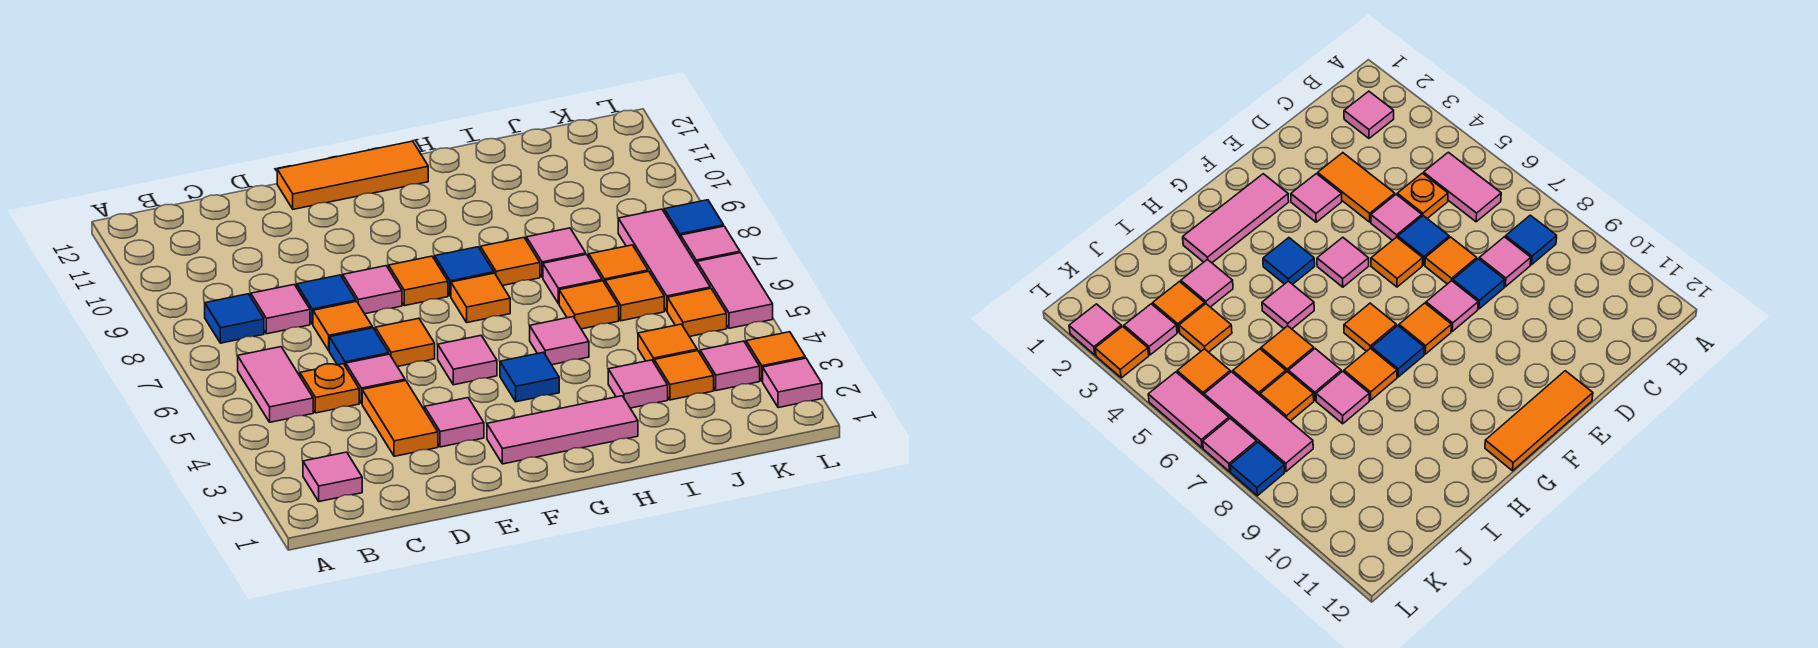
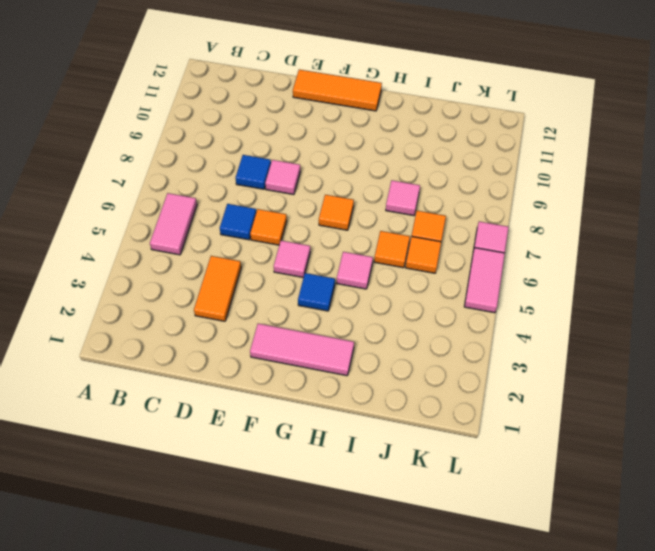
none -> pink 1x1 tile [303,452,362,502]
none -> blue 1x1 tile [205,294,264,343]
none -> orange 1x1 plate [300,364,359,413]
none -> pink 1x1 tile [251,285,310,334]

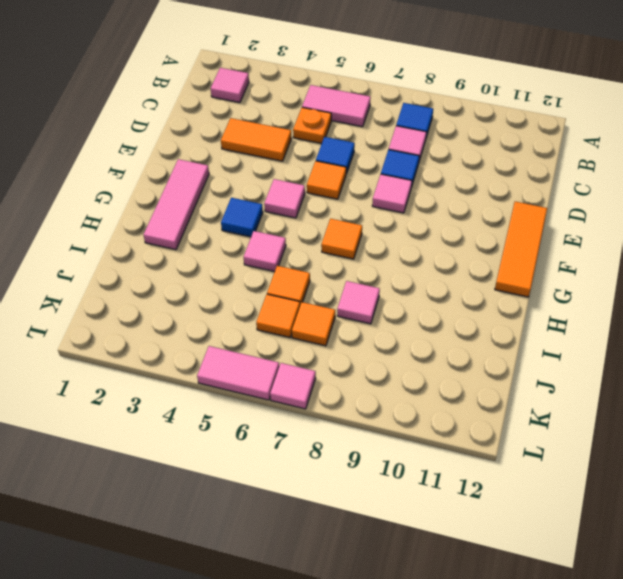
none -> pink 1x1 tile [346,354,405,404]
none -> orange 1x1 tile [313,301,372,350]
none -> pink 1x1 tile [425,398,484,447]
none -> orange 1x1 tile [389,256,448,306]

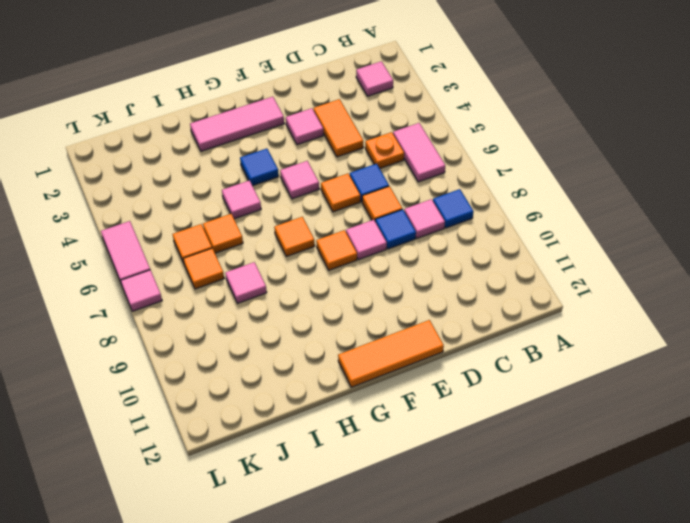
none -> pink 1x1 tile [346,354,405,404]
none -> blue 1x1 tile [435,247,494,296]
none -> orange 1x1 tile [481,238,540,286]
none -> pink 1x1 tile [608,360,668,408]

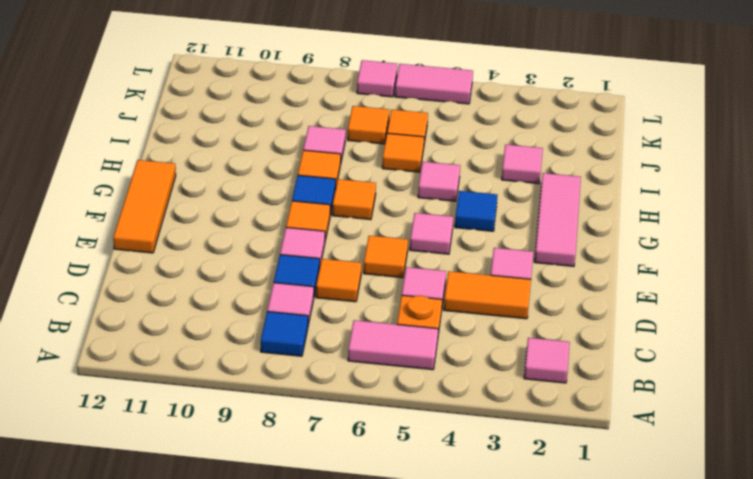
none -> blue 1x1 tile [329,328,389,366]
none -> pink 1x1 tile [543,254,602,304]
none -> orange 1x1 tile [654,351,714,400]
none -> orange 1x1 tile [638,324,697,362]

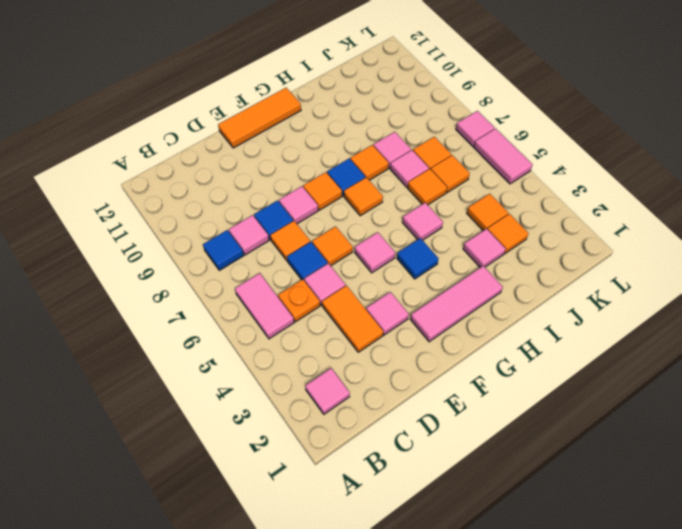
none -> pink 1x1 tile [700,341,760,391]
none -> orange 1x1 tile [667,288,727,337]
none -> pink 1x3 tile [618,209,710,311]
none -> pink 1x1 tile [763,358,822,408]

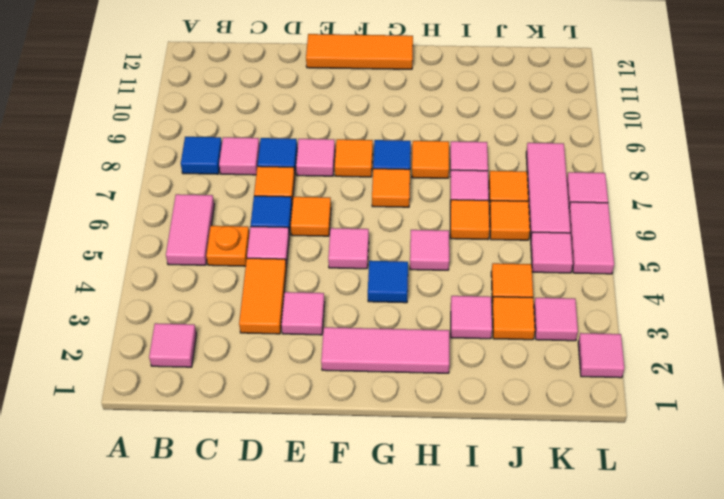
pink 1x1 tile [531,232,573,273] -> orange 1x1 tile [667,288,727,337]
none -> orange 1x1 tile [746,332,805,381]
none -> blue 1x1 tile [664,200,724,239]

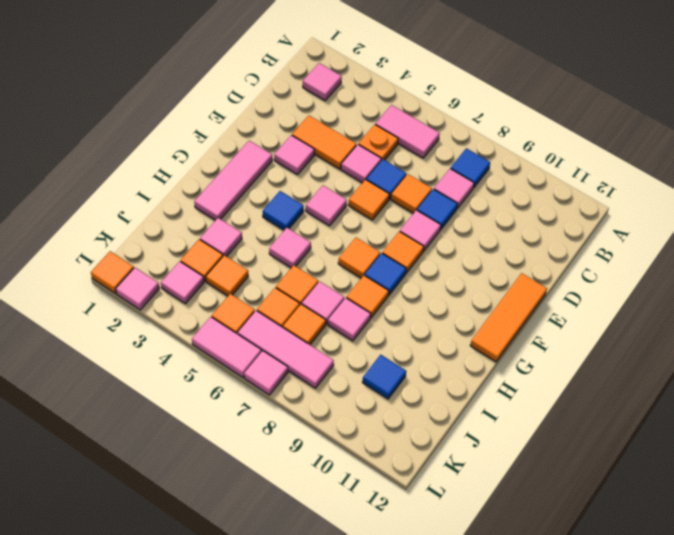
blue 1x1 tile [362,355,406,399] -> blue 1x1 tile moved to [664,200,724,239]
orange 1x1 tile [91,251,134,293] -> orange 1x1 tile moved to [746,332,805,381]

